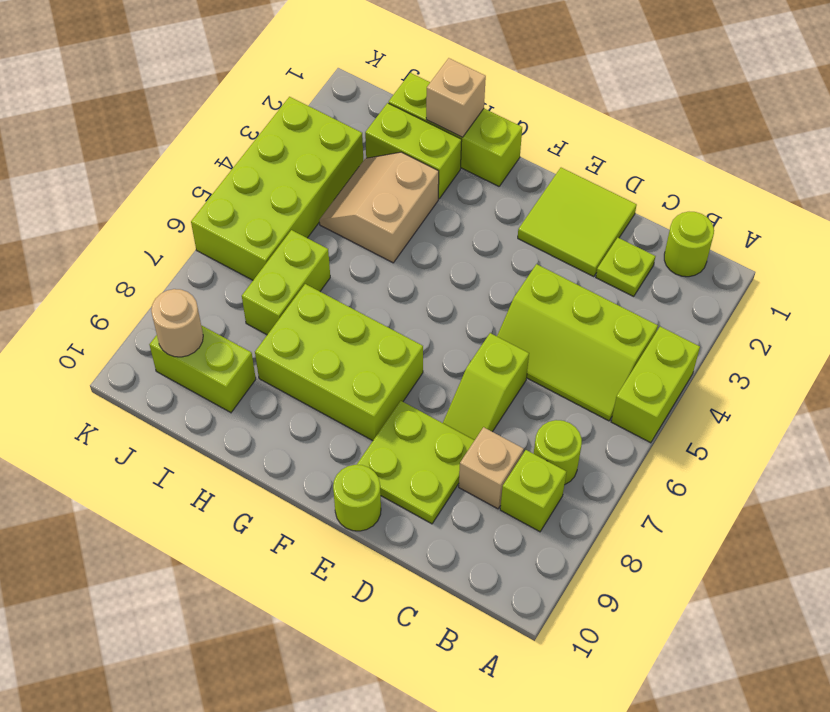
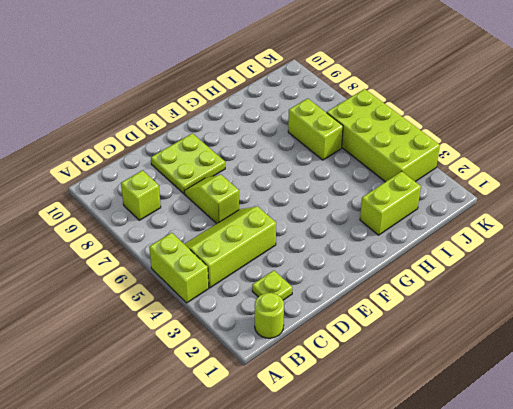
none -> lime 1x1 round brick [534,420,582,485]
none -> tan 1x1 brick [459,427,524,509]
none -> lime 2x2 tile [518,168,637,277]

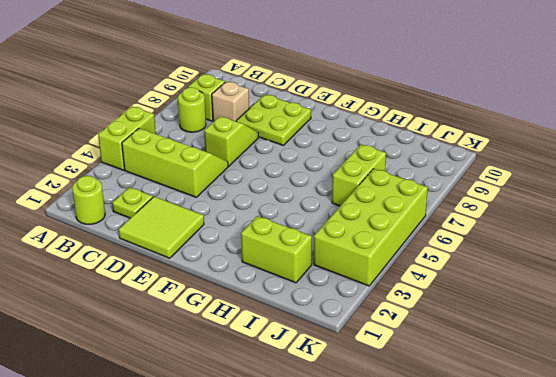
none -> lime 1x1 round brick [333,465,381,531]
none -> lime 2x3 brick [255,284,423,441]
none -> lime 1x3 brick [389,73,522,186]

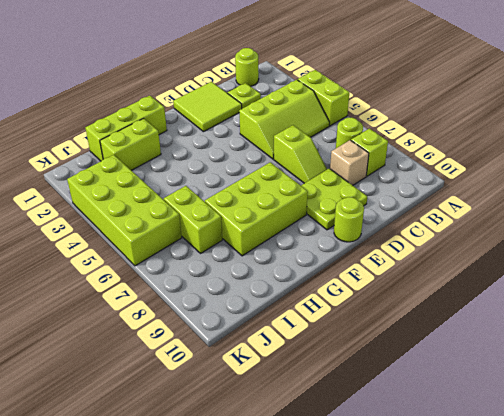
none -> tan 2x2 slope [319,152,439,263]
none -> lime 1x2 brick [149,325,256,413]
none -> tan 1x1 brick [426,58,486,137]

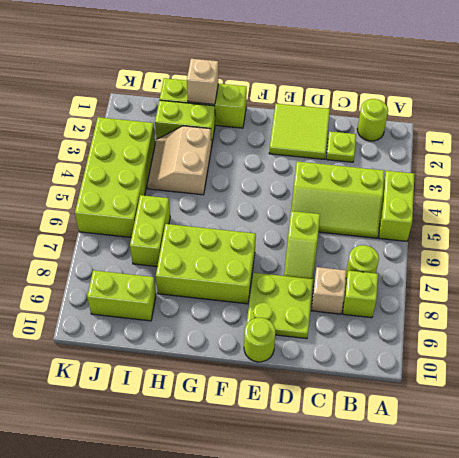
none -> tan 1x1 round brick [151,289,203,357]

